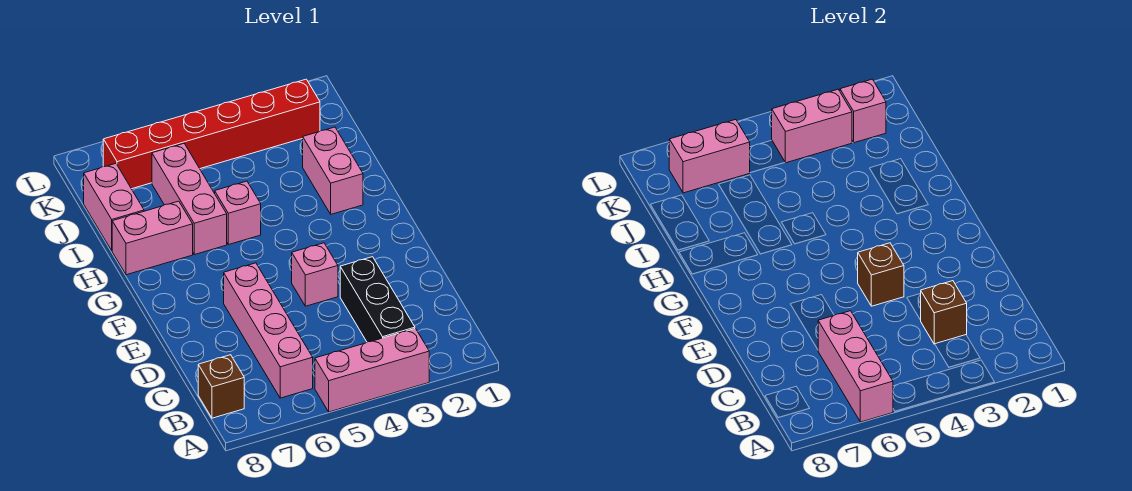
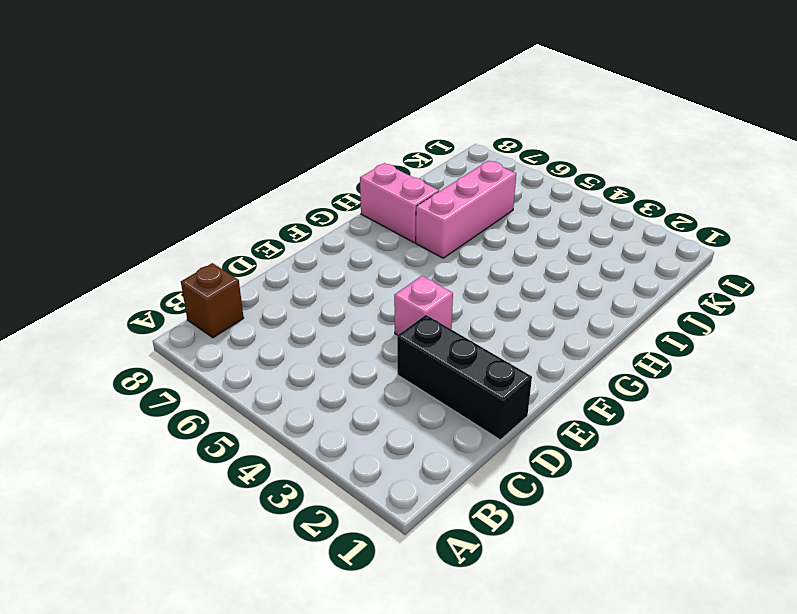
black 1x3 brick [397,315,532,440] -> black 1x3 brick turned to [340,257,415,342]
none -> pink 1x3 brick [315,329,429,412]
none -> pink 1x4 brick [224,263,313,398]
none -> pink 1x2 brick [303,127,363,214]

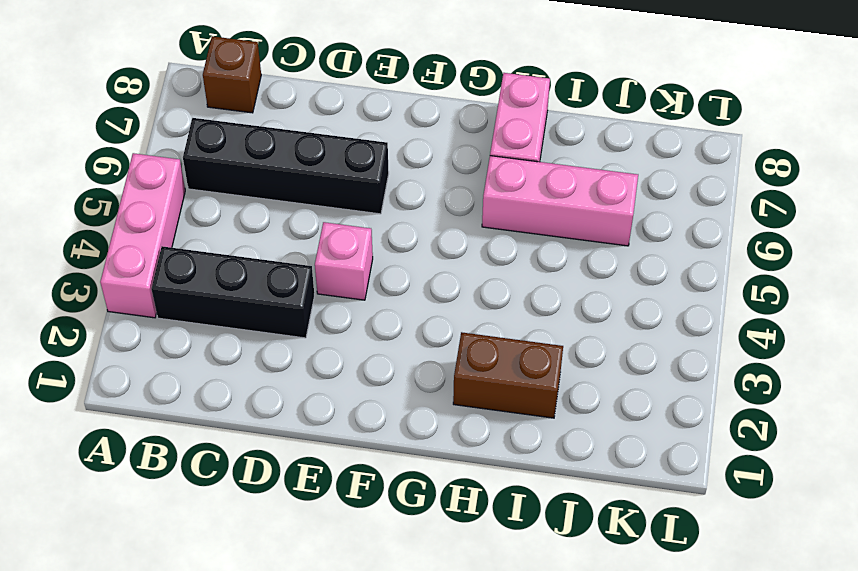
black 1x4 brick [183,118,389,214] -> pink 1x4 brick [224,263,313,398]
brown 1x2 brick [453,332,563,418] -> pink 1x2 brick [303,127,363,214]
none -> pink 1x1 brick [215,181,261,245]
none -> pink 1x2 brick [84,164,144,250]
none -> red 1x6 brick [103,79,320,189]

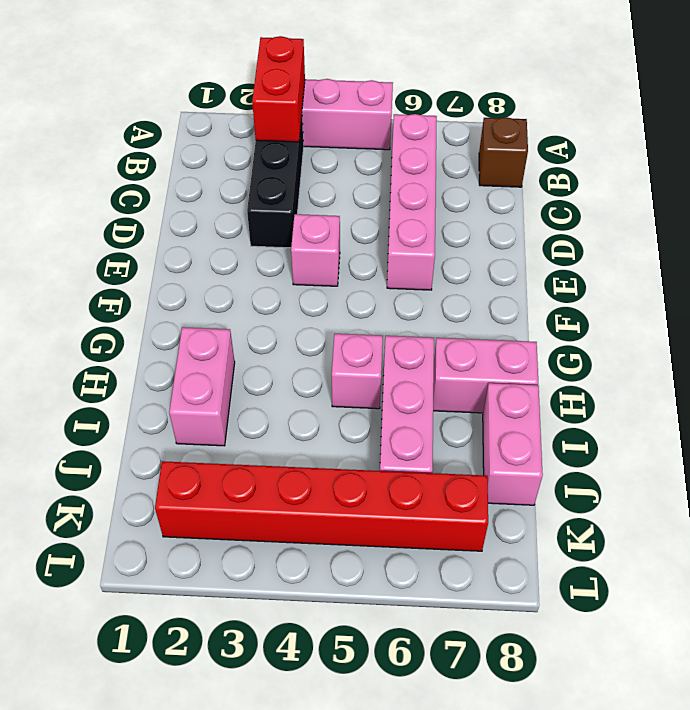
red 1x2 brick [252,36,305,142] -> none
none -> pink 1x3 brick [818,311,893,422]
none -> brown 1x1 brick [921,281,967,344]
none -> brown 1x1 brick [858,243,904,306]

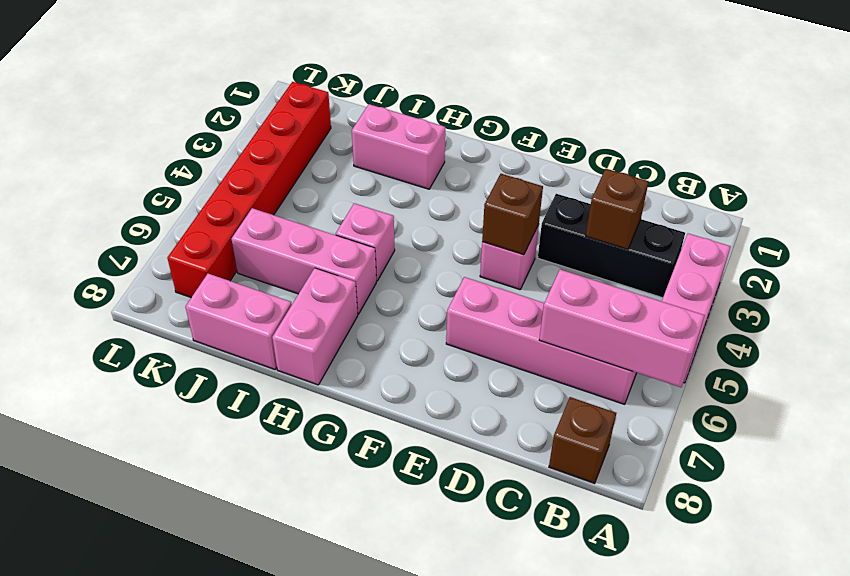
none -> pink 1x1 brick [840,79,886,143]
none -> pink 1x2 brick [772,89,852,163]
none -> pink 1x2 brick [669,120,750,193]

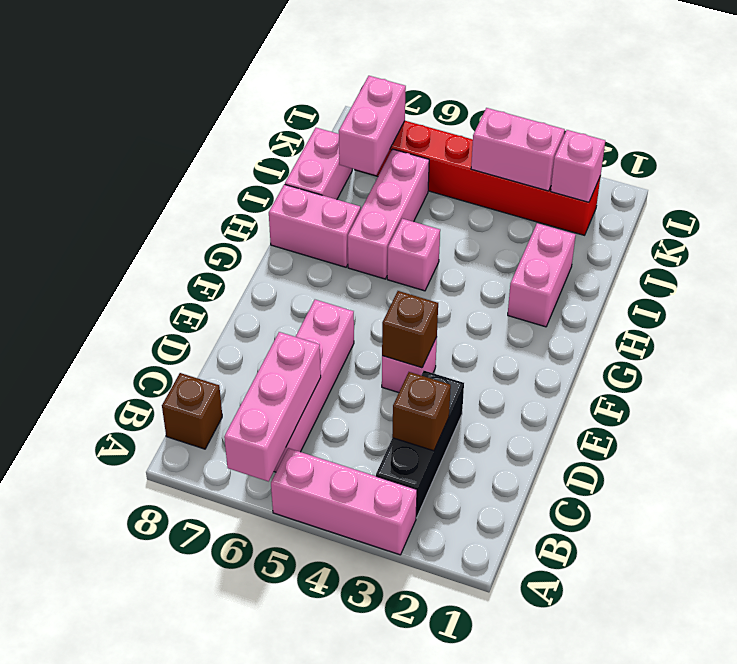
pink 1x2 brick [339,76,406,175] -> pink 1x2 brick turned to [669,120,750,193]

